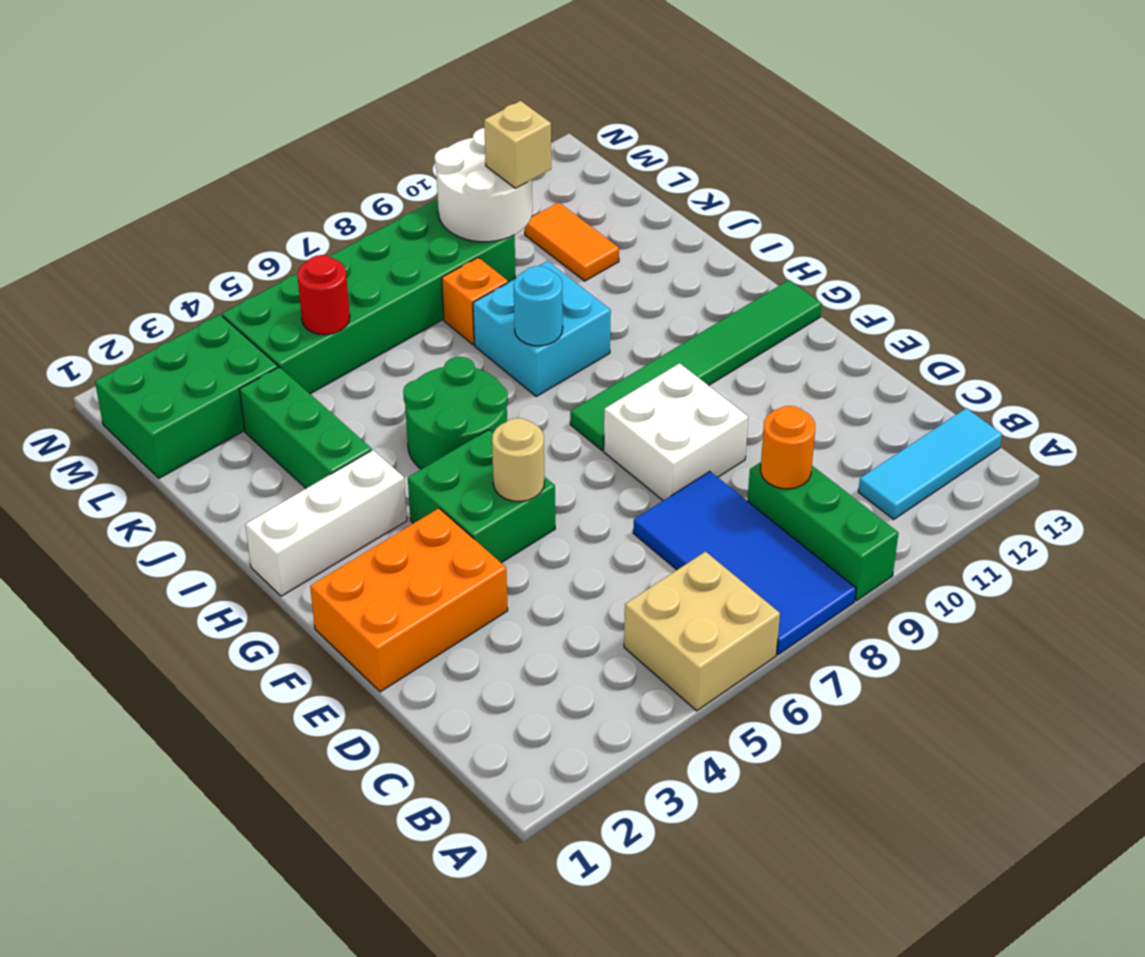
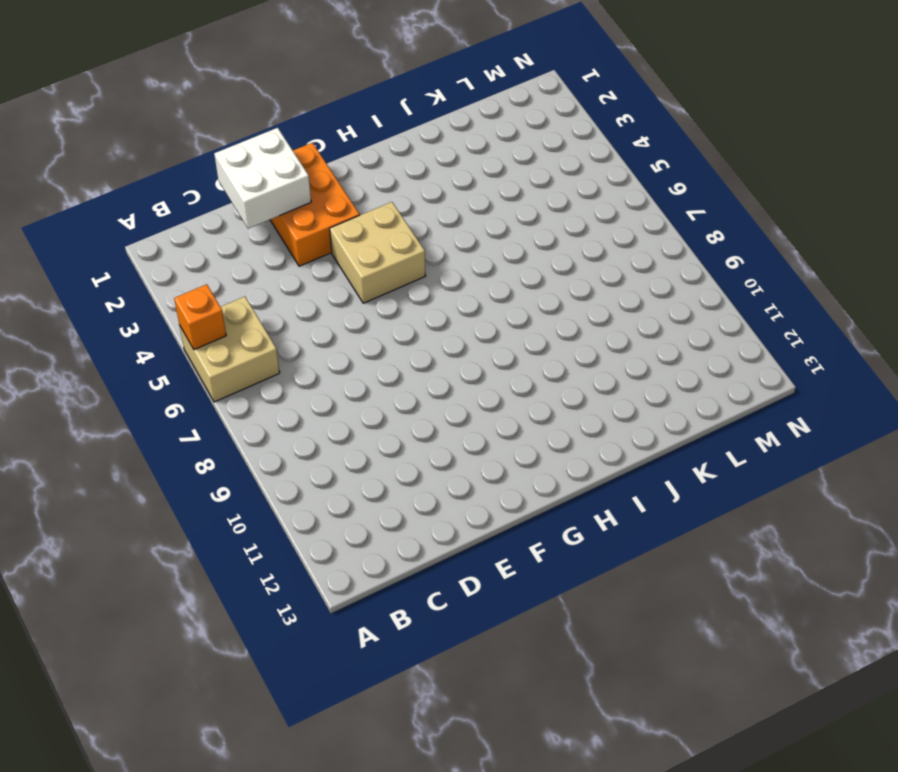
orange 1x1 brick [174,284,226,350] -> orange 1x1 brick moved to [442,257,508,345]
white 2x2 brick [214,128,311,229] -> white 2x2 brick moved to [604,363,748,501]
tan 2x2 brick [330,202,425,303] -> green 2x2 brick [408,430,555,563]
none -> blue 2x4 tile [633,472,856,655]
none -> green 1x3 brick [748,462,898,601]
none -> cyan 1x3 tile [858,408,1002,519]

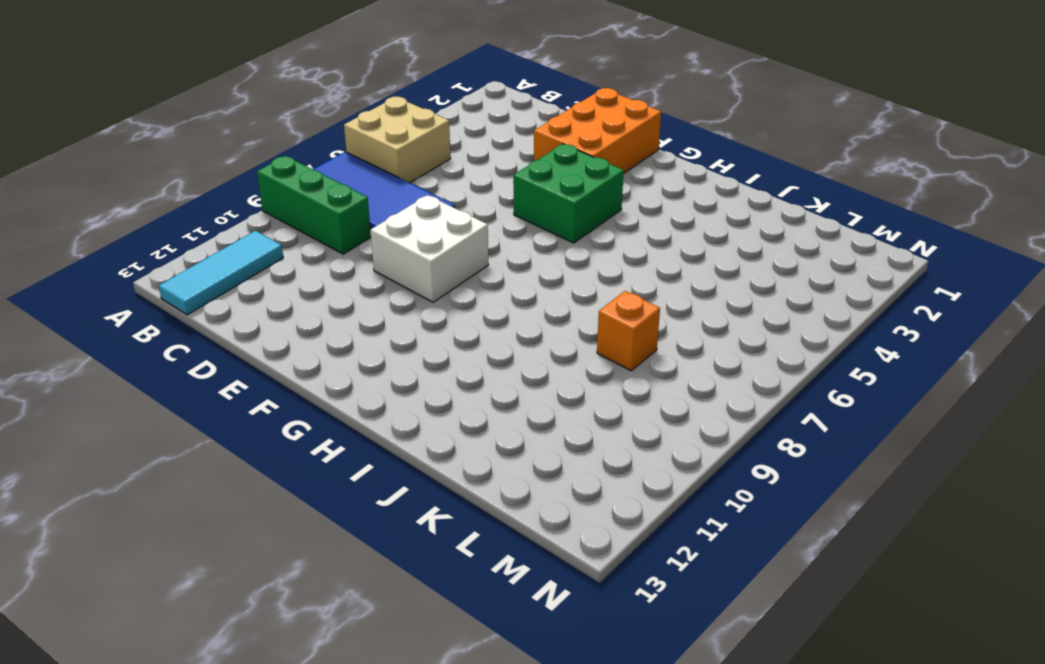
none -> green 1x6 tile [570,280,822,451]
none -> white 1x3 brick [245,450,407,596]
none -> green 2x2 round brick [403,357,508,469]

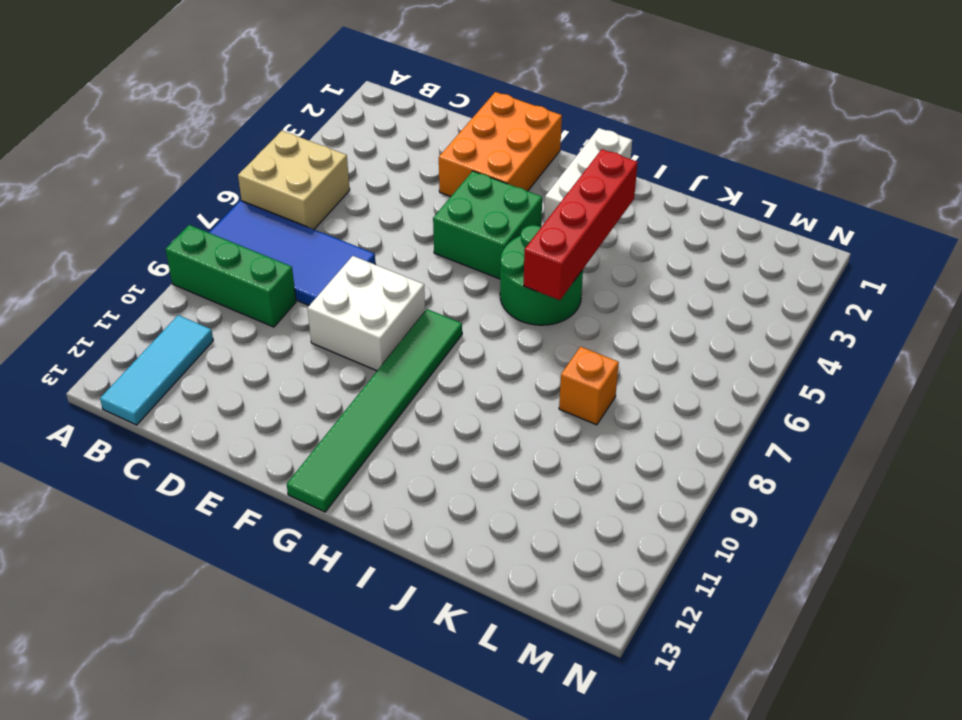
red 1x4 brick [523,149,638,300] -> none
none -> green 1x3 brick [239,367,372,488]
none -> cyan 2x2 brick [473,261,611,396]
none -> orange 1x2 tile [525,203,619,281]

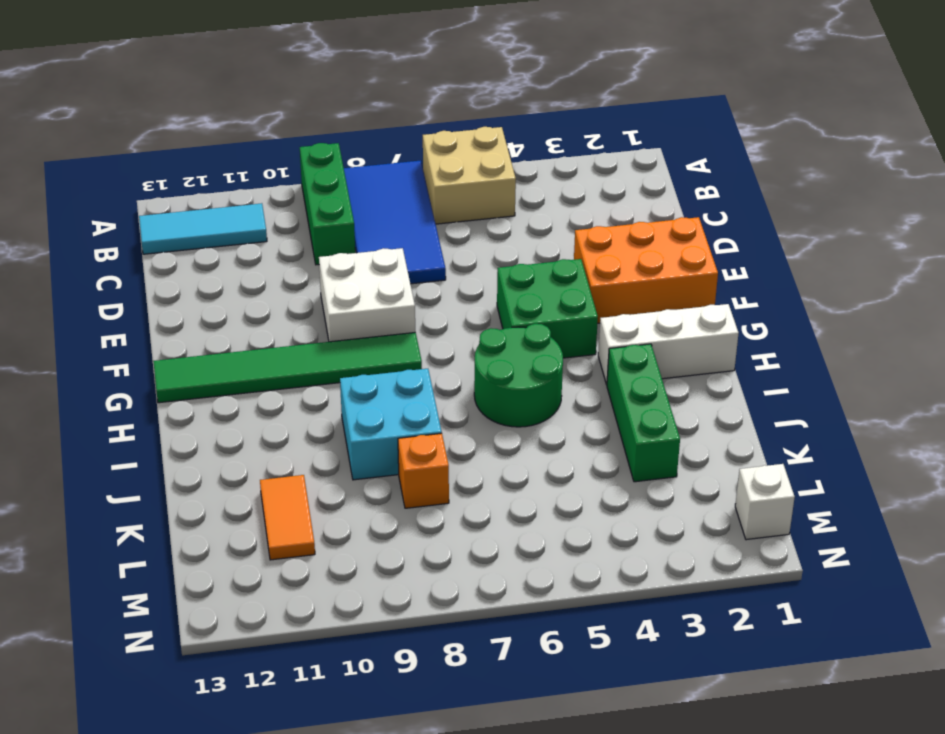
white 1x1 brick [735,464,795,540] -> green 2x3 brick [95,315,278,478]
none -> green 2x6 brick [222,199,515,394]
none -> orange 1x1 round brick [761,406,815,489]
none -> tan 1x1 round brick [492,418,544,502]

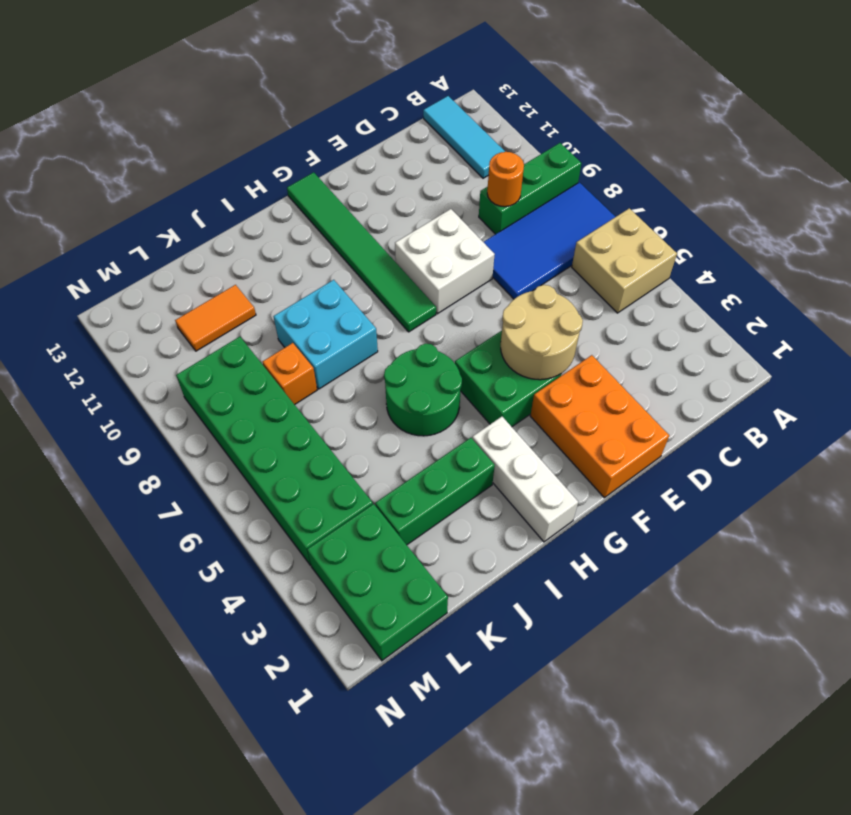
tan 2x2 round brick [501,285,583,380] -> tan 1x1 round brick [492,418,544,502]
none -> cyan 1x1 round brick [514,266,563,346]
none -> red 1x1 round brick [297,255,350,335]
none -> white 2x2 round brick [435,128,532,242]

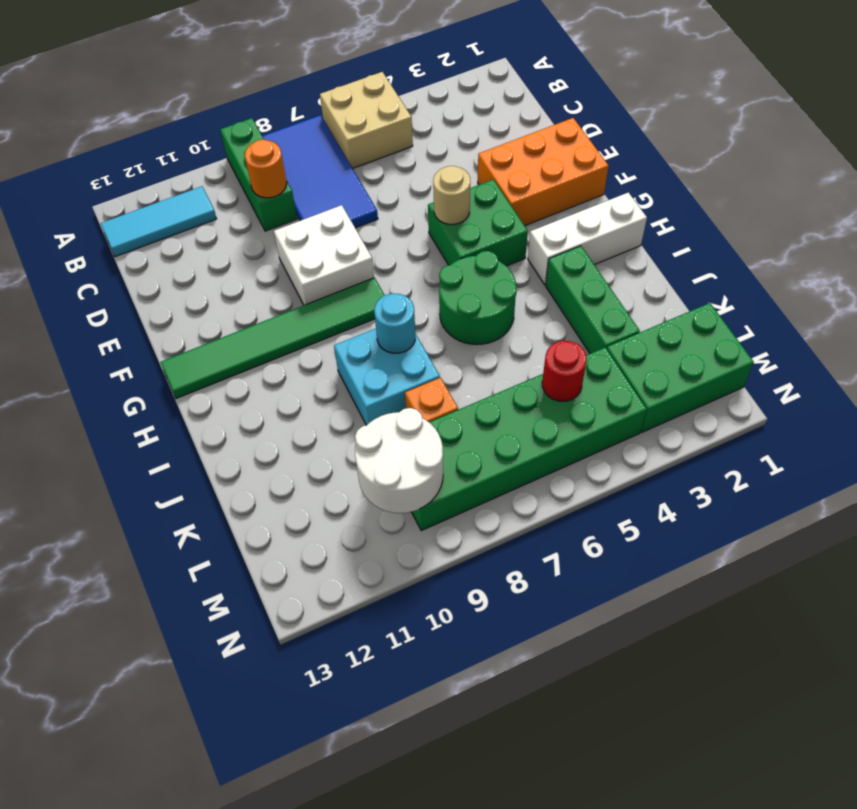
none -> orange 1x2 tile [525,203,619,281]
none -> tan 1x1 brick [484,101,551,188]

